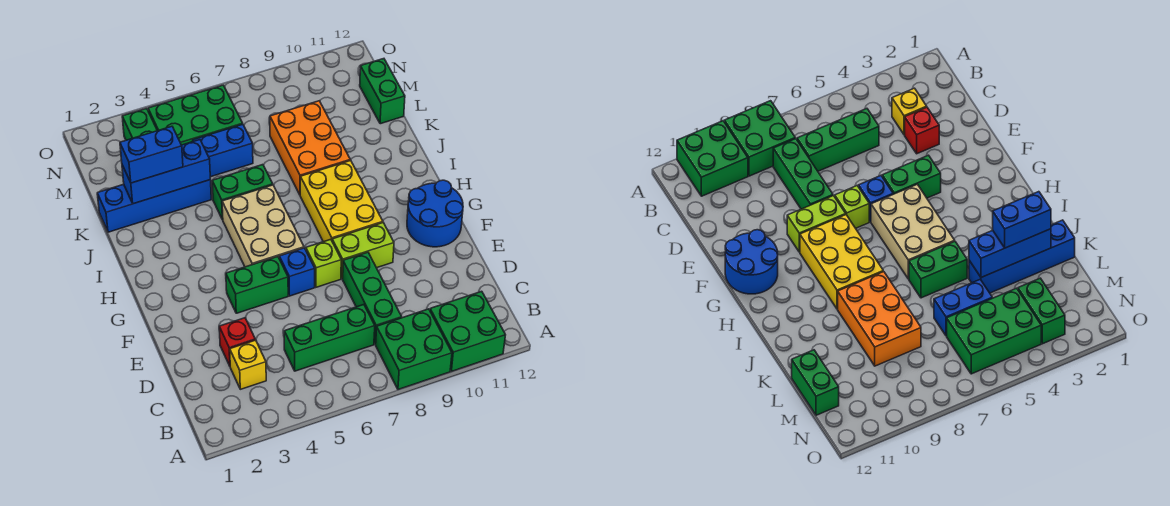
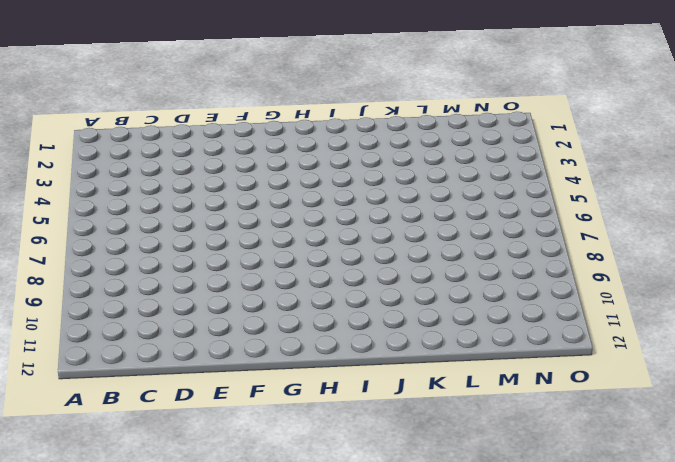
none -> green 2x2 brick [376,309,452,390]
none -> green 2x2 brick [430,291,505,371]
none -> yellow 1x1 brick [230,340,266,389]

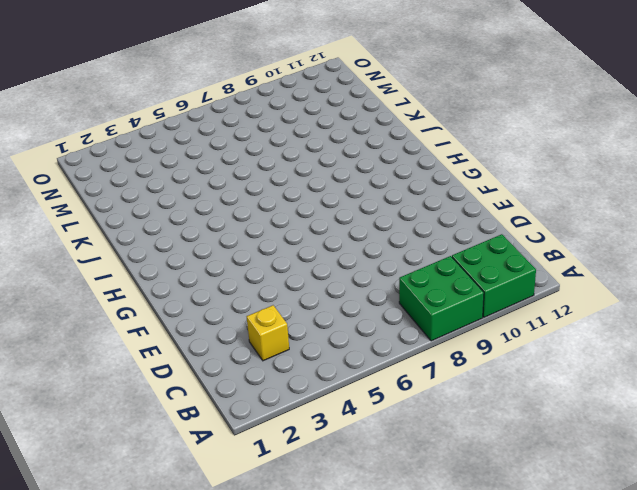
none -> green 1x3 brick [284,305,375,371]
none -> green 1x3 brick [343,252,402,344]
none -> red 1x1 brick [219,318,255,366]

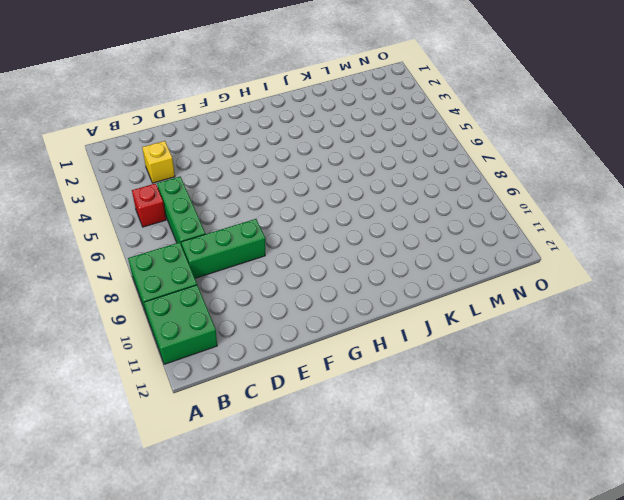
red 1x1 brick [132,184,166,227] -> red 1x1 brick moved to [219,318,255,366]
none -> green 1x2 brick [226,257,288,313]
none -> blue 1x1 brick [279,248,315,296]
none -> lime 1x1 brick [306,239,341,287]

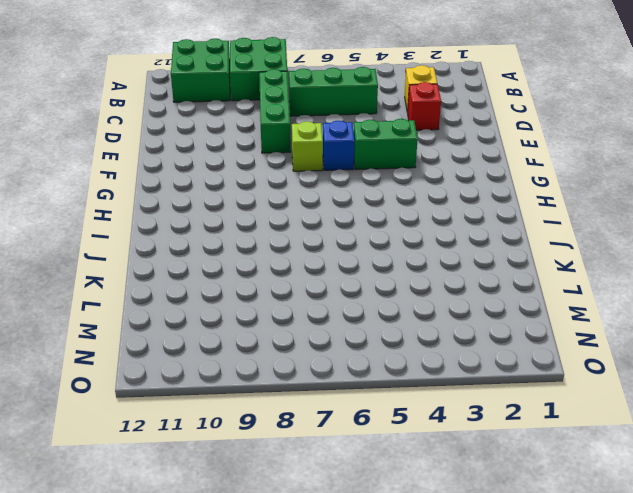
none -> lime 1x2 brick [332,223,394,279]
none -> blue 2x2 round brick [407,180,463,247]
none -> tan 2x3 brick [222,185,304,267]

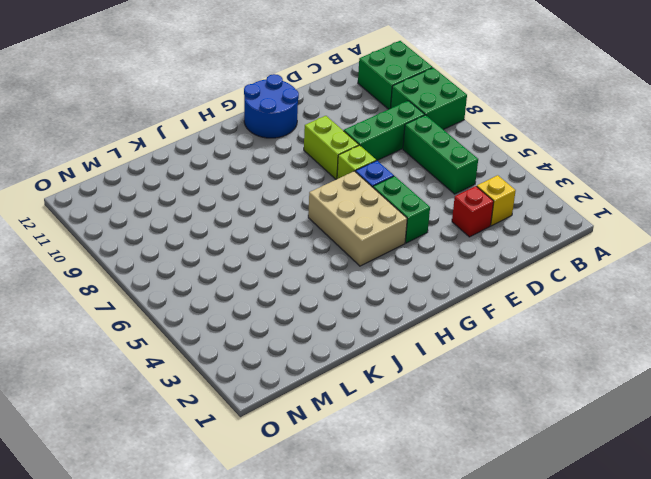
tan 2x3 brick [308,171,407,266] -> tan 2x3 brick turned to [222,185,304,267]
none -> yellow 2x3 brick [300,160,383,242]
none -> green 1x2 brick [212,165,273,220]
none -> orange 2x3 brick [270,101,350,195]

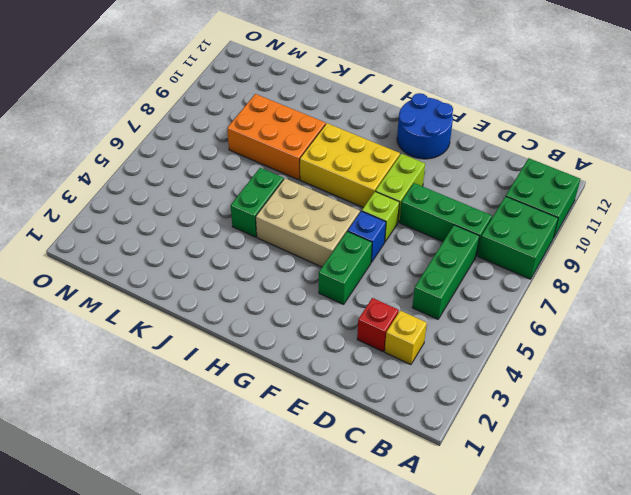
none -> blue 1x4 brick [97,180,211,232]
none -> blue 1x2 brick [193,124,253,177]
none -> green 1x2 brick [360,59,405,124]

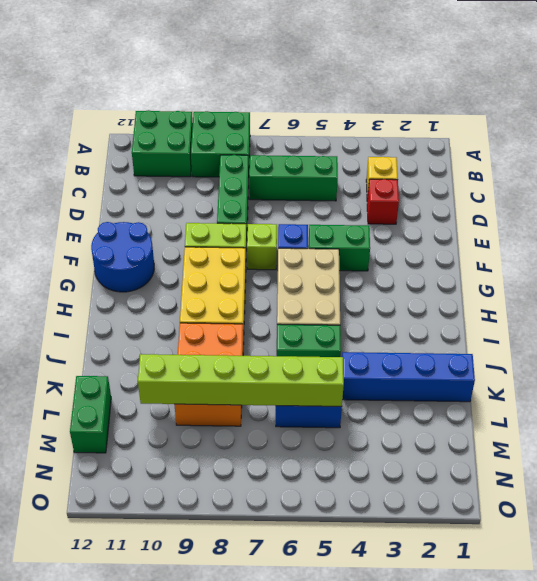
lime 1x6 brick [138,354,344,406] -> none
none -> green 1x2 brick [122,109,157,140]
none -> green 2x3 brick [148,85,243,145]
none -> blue 1x3 brick [122,140,210,204]

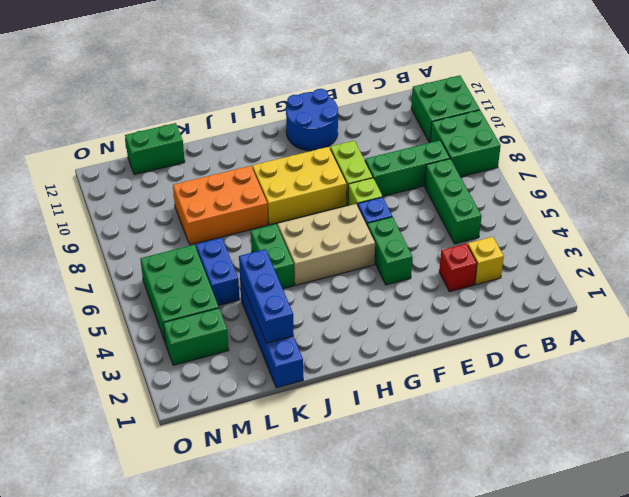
none -> blue 1x2 brick [120,126,183,183]

